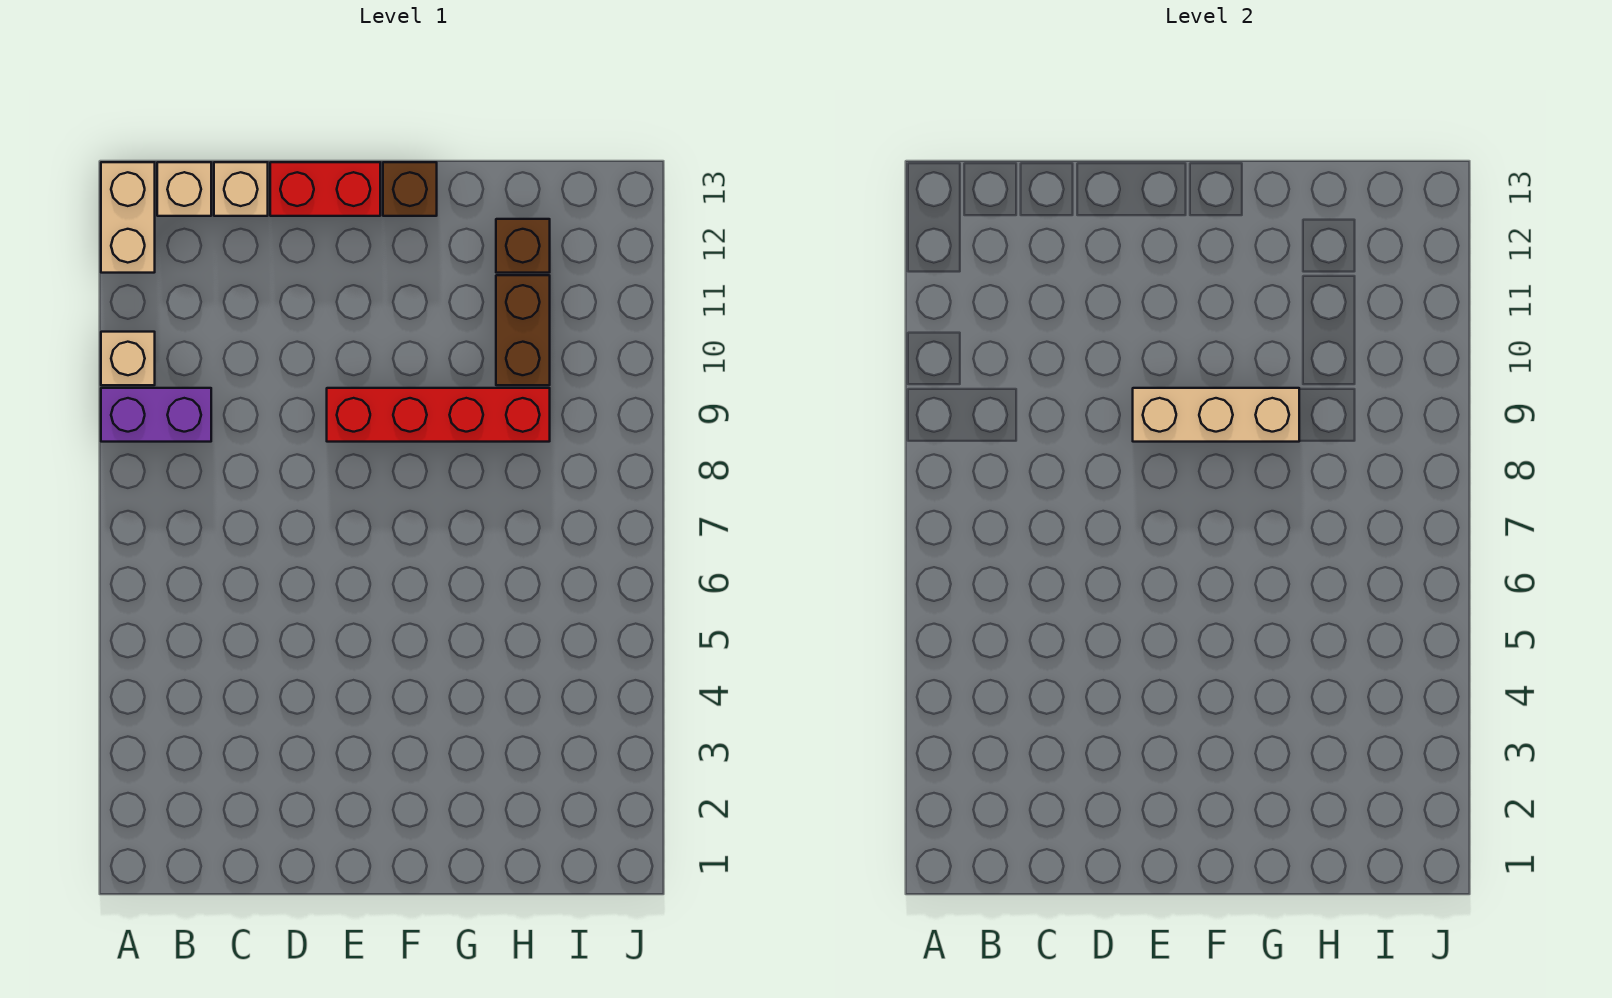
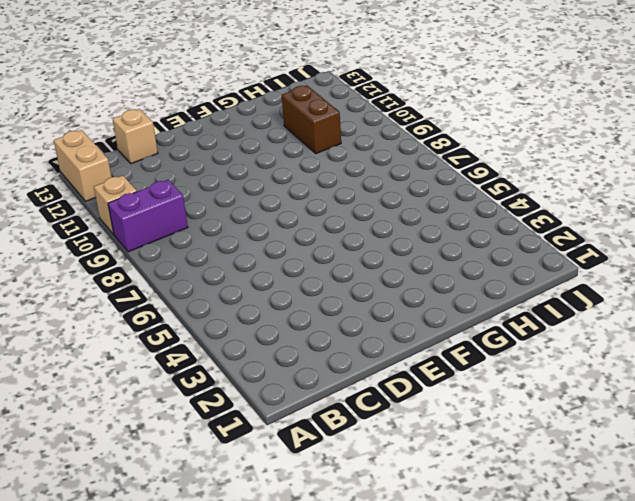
none -> tan 1x1 brick [157,162,211,216]
none -> red 1x2 brick [270,162,380,216]

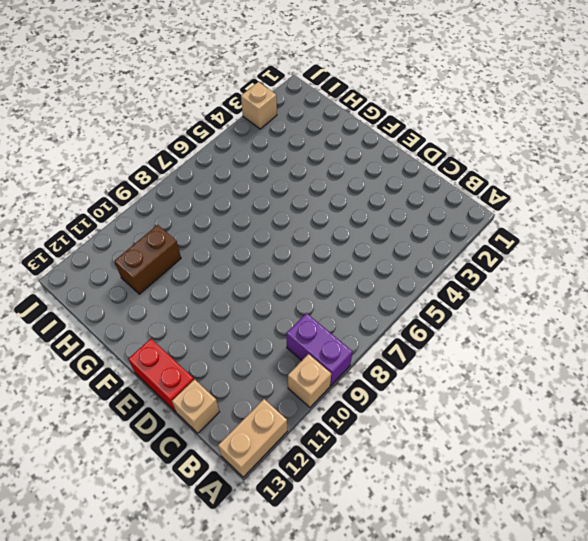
tan 1x1 brick [241,82,277,129] -> tan 1x1 brick moved to [157,162,211,216]
none -> red 1x4 brick [327,388,550,442]
none -> brown 1x1 brick [383,162,437,216]

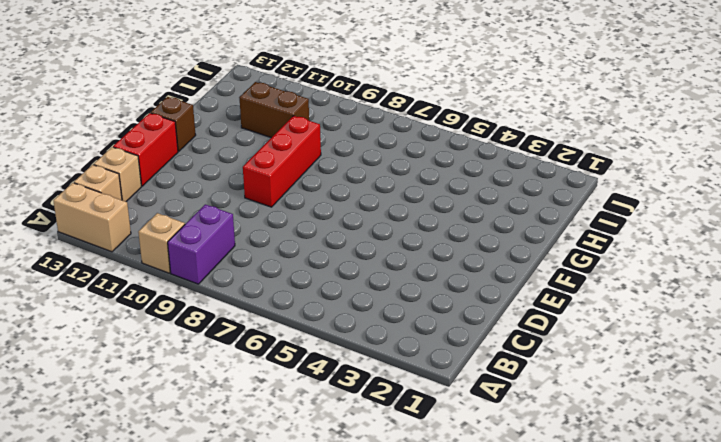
red 1x3 brick [243,116,321,207] -> red 1x4 brick [327,388,550,442]
none -> brown 1x1 brick [496,219,550,273]
none -> tan 1x3 brick [1133,388,1299,442]

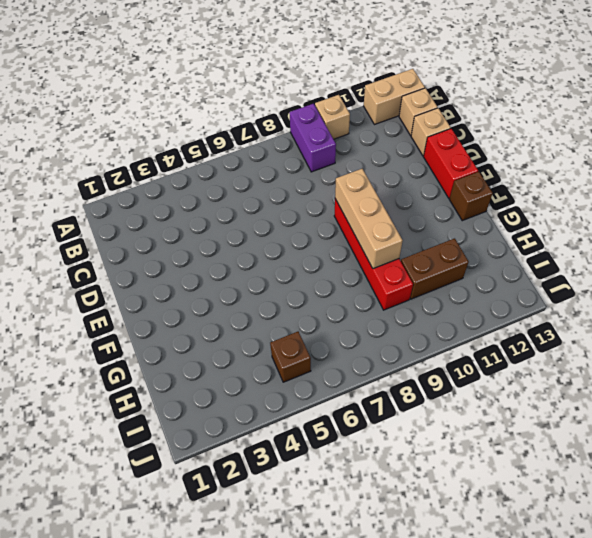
brown 1x1 brick [270,332,311,382] -> brown 1x1 brick moved to [496,219,550,273]

